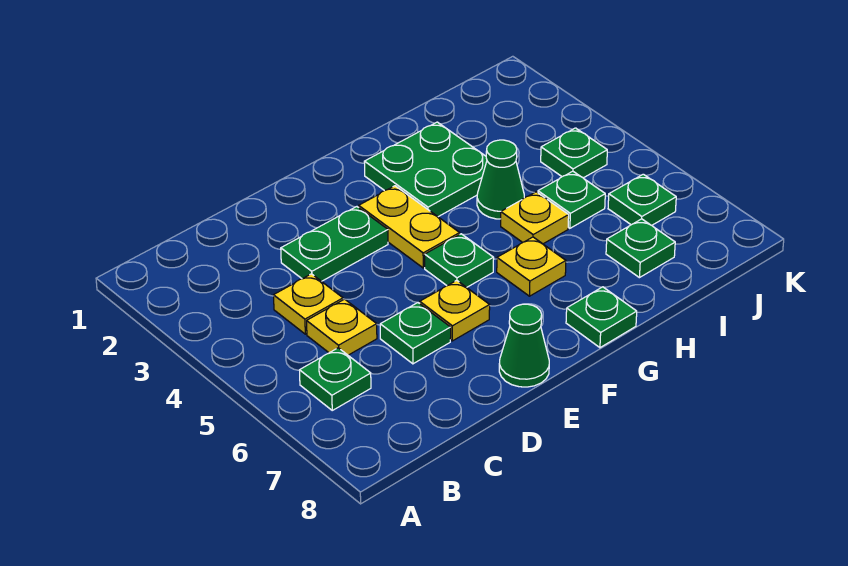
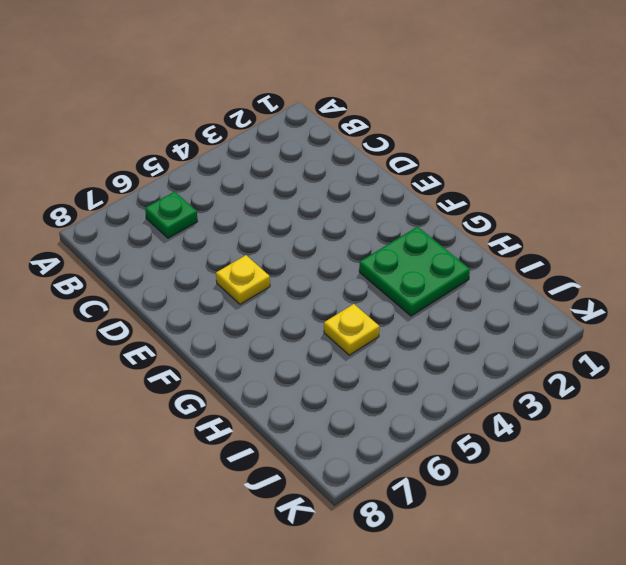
none -> yellow 1x1 plate [274,274,343,334]
none -> yellow 1x1 plate [307,299,377,355]
none -> green 1x2 plate [281,207,388,281]

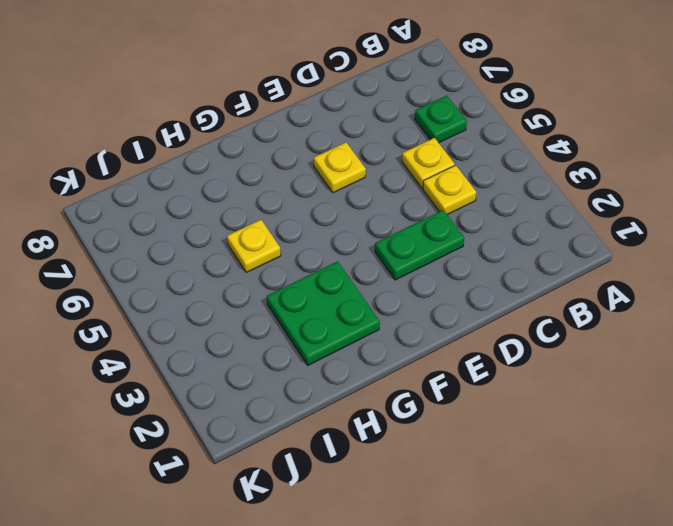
none -> green 1x1 plate [380,302,451,364]
none -> green 1x1 cone [499,304,549,387]
none -> yellow 1x2 plate [358,186,460,268]

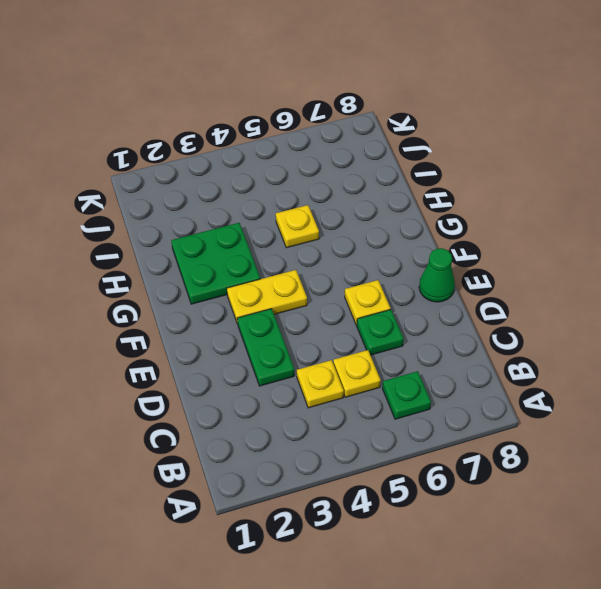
none -> green 1x1 plate [425,234,494,287]
none -> yellow 1x1 plate [497,237,566,296]
none -> green 1x1 plate [566,287,637,348]

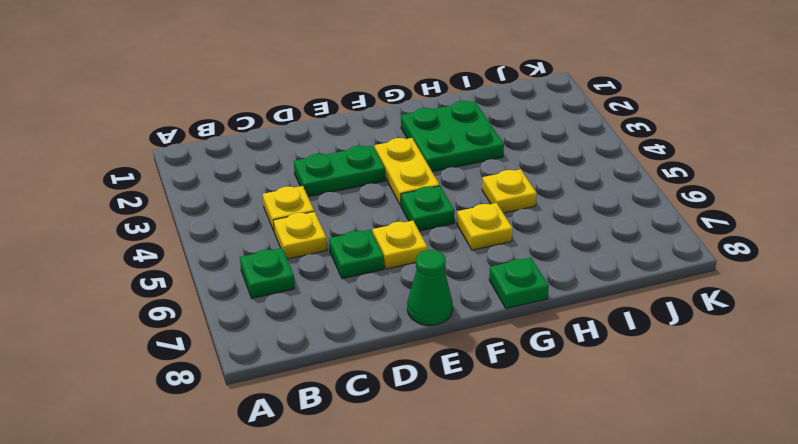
none -> green 1x1 cone [477,140,524,219]
none -> green 1x1 plate [538,171,605,228]
none -> green 1x1 plate [606,219,675,278]

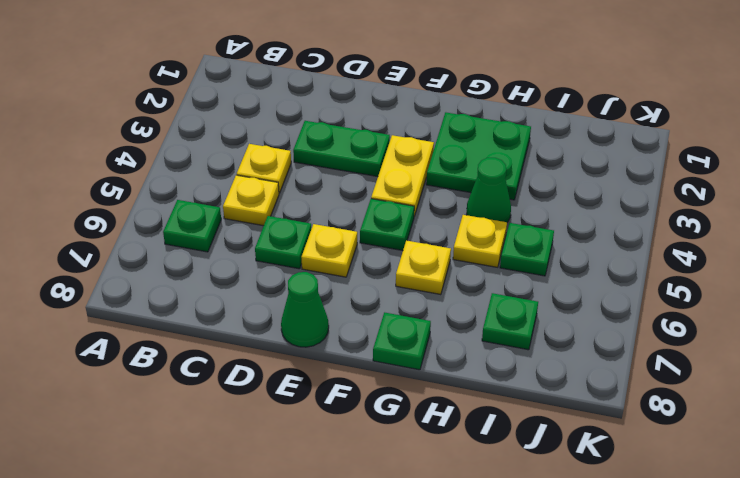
none -> green 1x1 plate [541,128,607,178]
none -> green 1x1 plate [608,174,676,225]

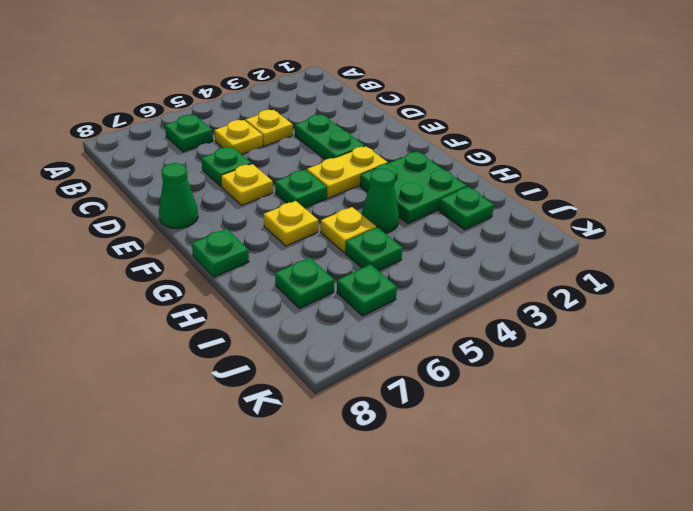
green 1x1 plate [439,187,494,230] -> green 1x1 plate moved to [541,128,607,178]

